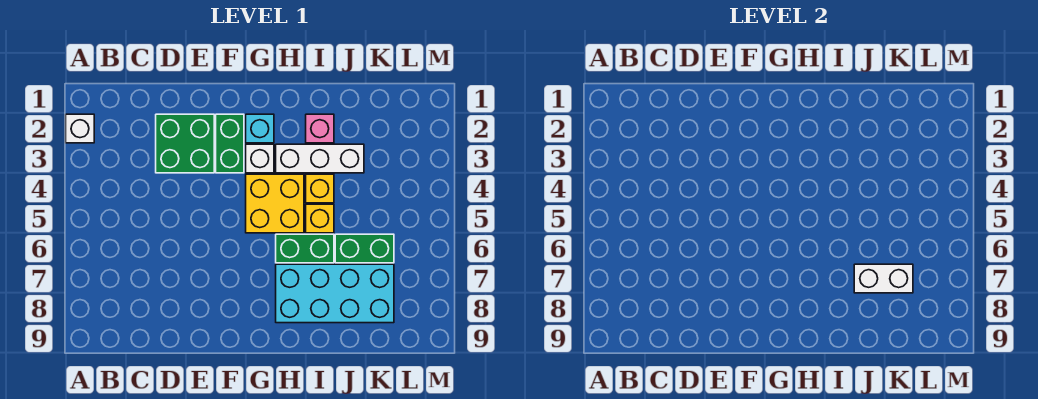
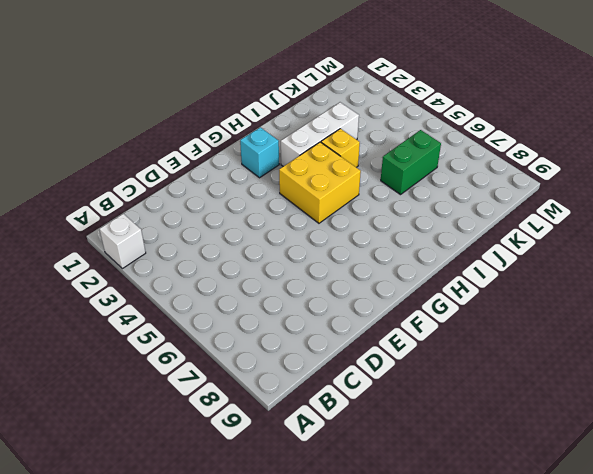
none -> green 2x2 brick [156,114,214,173]
none -> green 1x2 brick [216,114,244,173]
none -> white 1x1 brick [246,144,274,173]

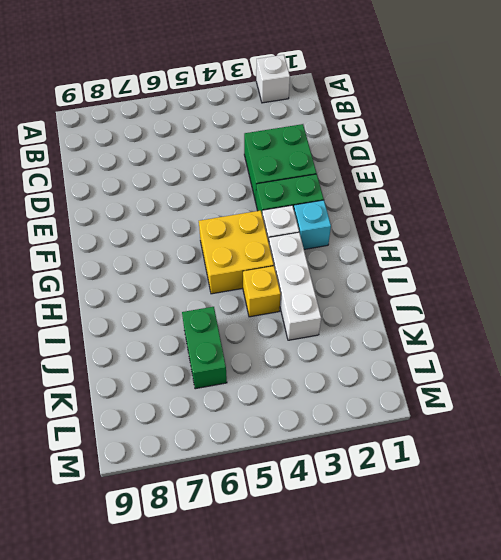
none -> green 1x2 brick [276,234,334,263]
none -> cyan 2x4 brick [276,264,394,323]
none -> pink 1x1 brick [306,114,334,143]

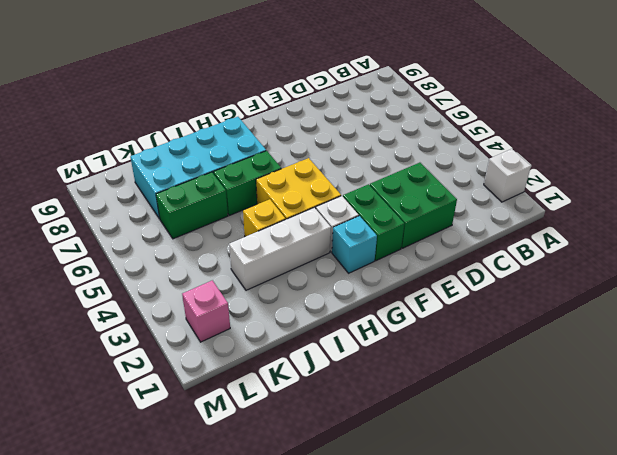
pink 1x1 brick [182,280,230,342] -> pink 1x1 brick moved to [306,114,334,143]
none -> yellow 1x1 brick [306,204,334,233]
none -> white 1x2 brick [854,264,913,293]

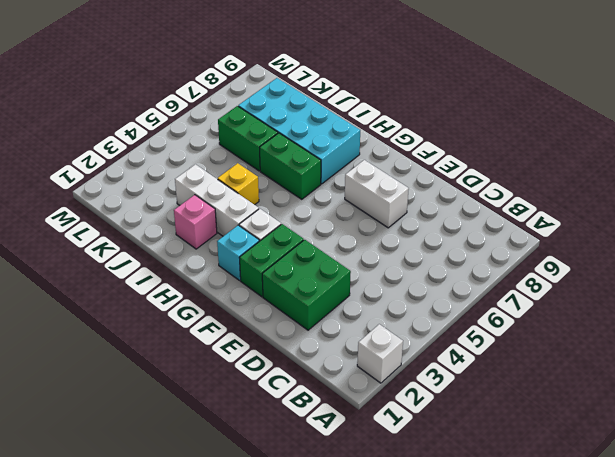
white 1x2 brick [345,160,409,228] -> white 1x2 brick moved to [854,264,913,293]
none -> yellow 2x2 brick [246,174,304,233]
none -> yellow 1x1 brick [306,204,334,233]

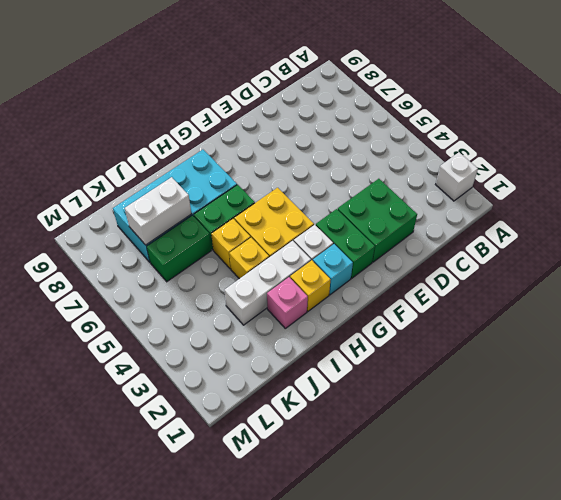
yellow 1x1 brick [290,260,330,311] -> none

